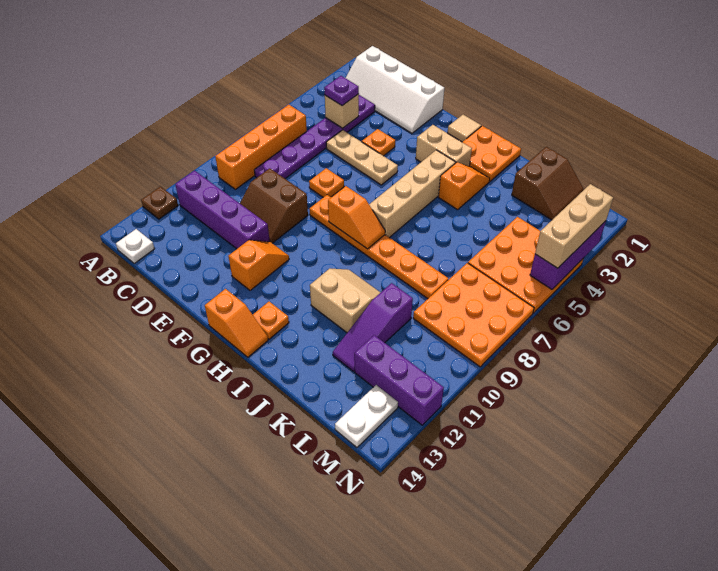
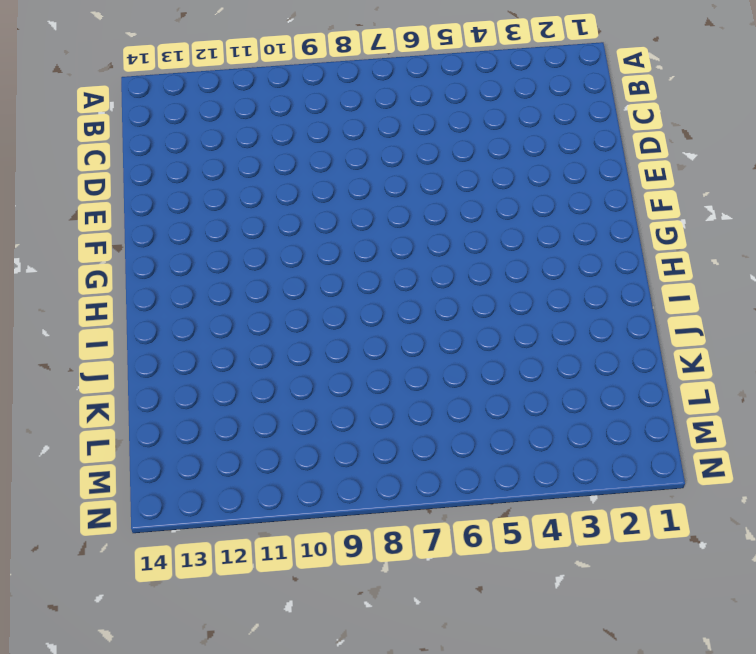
none -> brown 1x1 plate [141,186,178,219]
none -> white 2x4 slope [346,46,444,133]
none -> orange 1x4 brick [215,105,307,189]
none -> purple 1x4 brick [175,170,270,249]

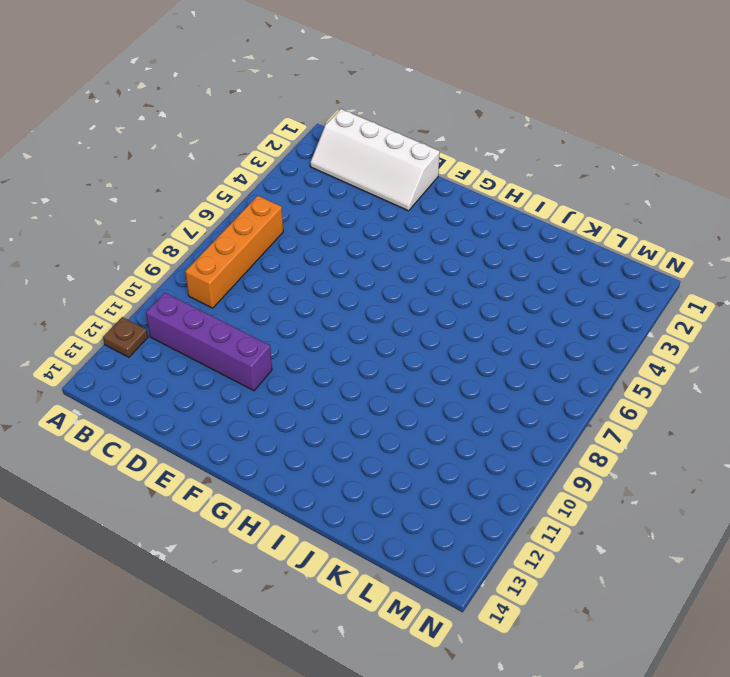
none -> white 1x1 plate [116,229,155,264]
none -> purple 1x6 plate [254,95,375,179]
none -> tan 1x3 plate [326,130,398,185]
none -> brown 2x2 slope [240,168,308,243]

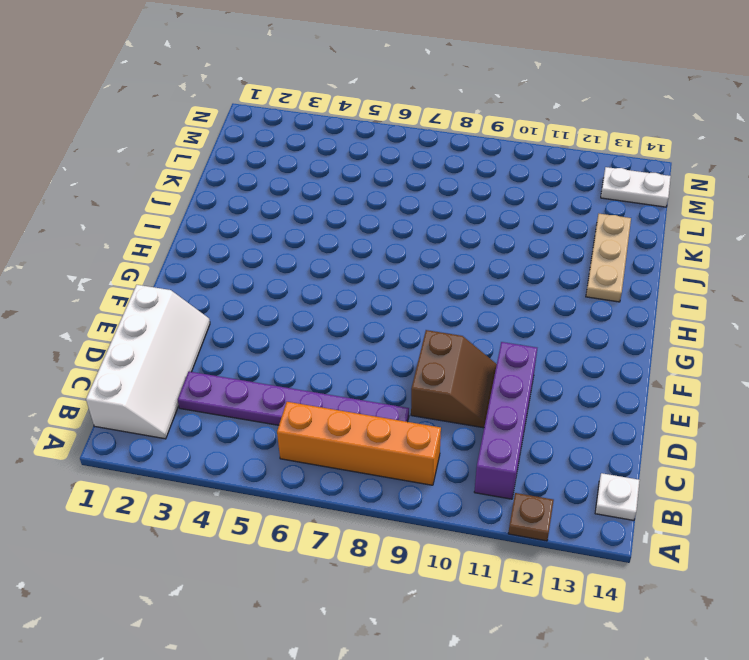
tan 1x3 plate [586,214,631,302] -> tan 1x3 plate moved to [326,130,398,185]
none -> orange 1x1 plate [362,129,395,156]
none -> orange 1x1 plate [309,168,344,197]
none -> orange 1x6 plate [310,195,448,299]
none -> orange 1x2 slope [228,240,289,291]

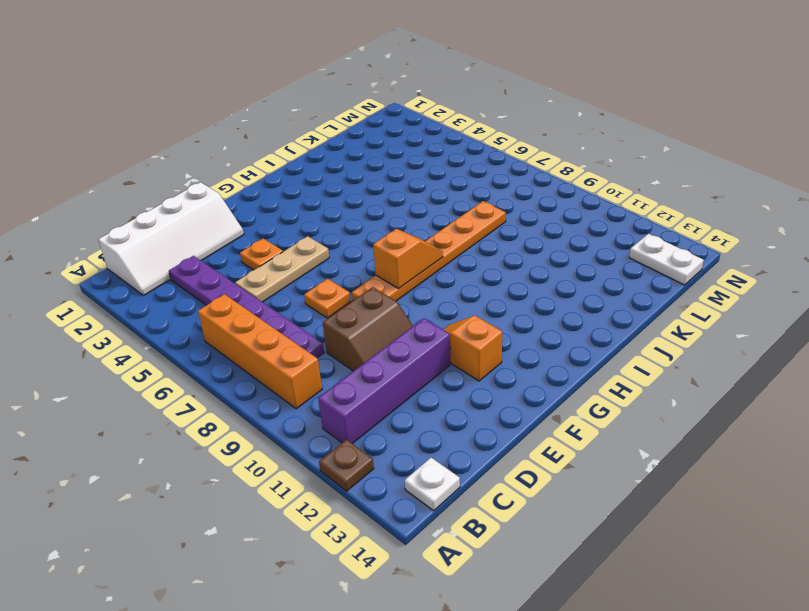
none -> tan 1x1 tile [448,115,481,142]
none -> tan 1x2 brick [416,125,472,166]
none -> orange 1x2 slope [205,289,268,357]
none -> orange 2x2 plate [463,126,521,182]

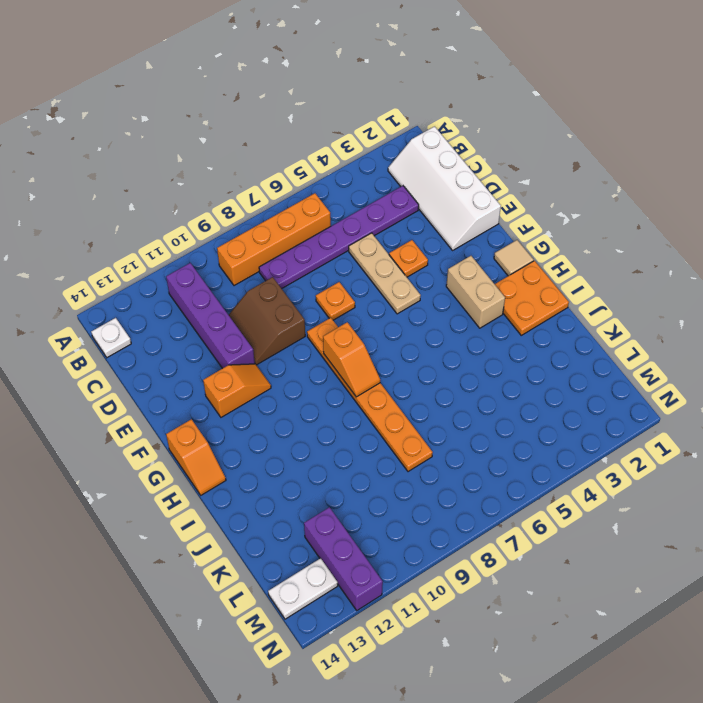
none -> brown 1x1 plate [141,186,178,219]
none -> tan 1x4 brick [369,150,455,238]
none -> orange 1x1 plate [253,302,289,339]
none -> orange 1x2 slope [438,162,490,210]

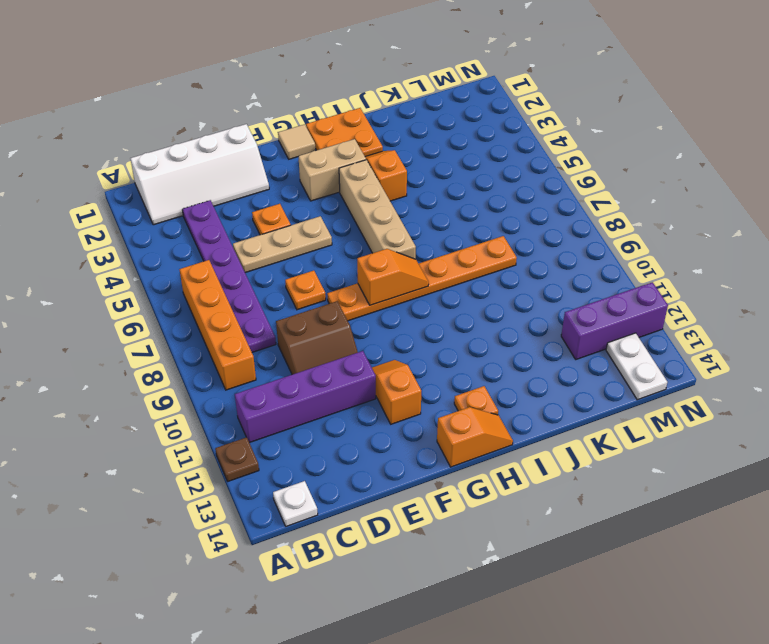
none -> tan 2x2 slope [310,268,381,333]
none -> brown 2x2 slope [512,147,583,220]
none -> purple 1x3 slope [333,283,413,371]
none -> orange 3x3 plate [468,217,583,313]

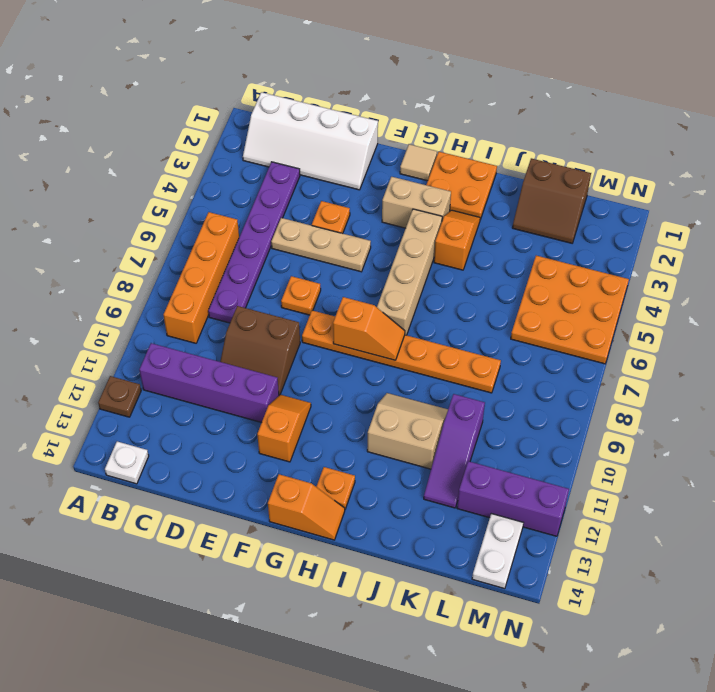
brown 2x2 slope [512,158,591,243] -> brown 2x2 slope turned to [512,147,583,220]
none -> orange 3x3 plate [413,263,534,367]
none -> tan 1x1 brick [325,94,359,128]
none -> purple 1x3 brick [530,221,606,289]
none -> purple 1x1 plate [324,76,359,106]

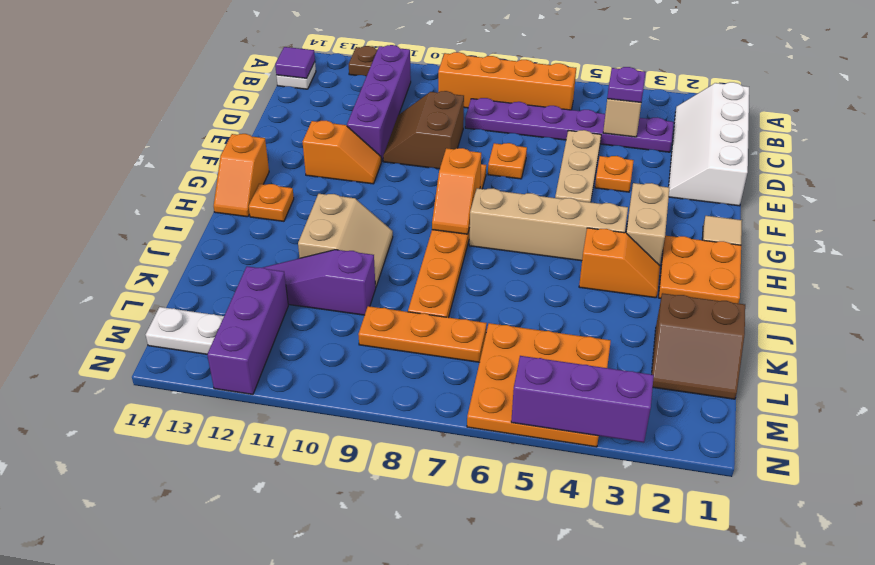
purple 1x1 tile [275,47,315,78] -> none
orange 1x3 plate [358,306,487,362] -> orange 3x3 plate [413,263,534,367]
none -> tan 1x3 brick [535,184,613,268]

